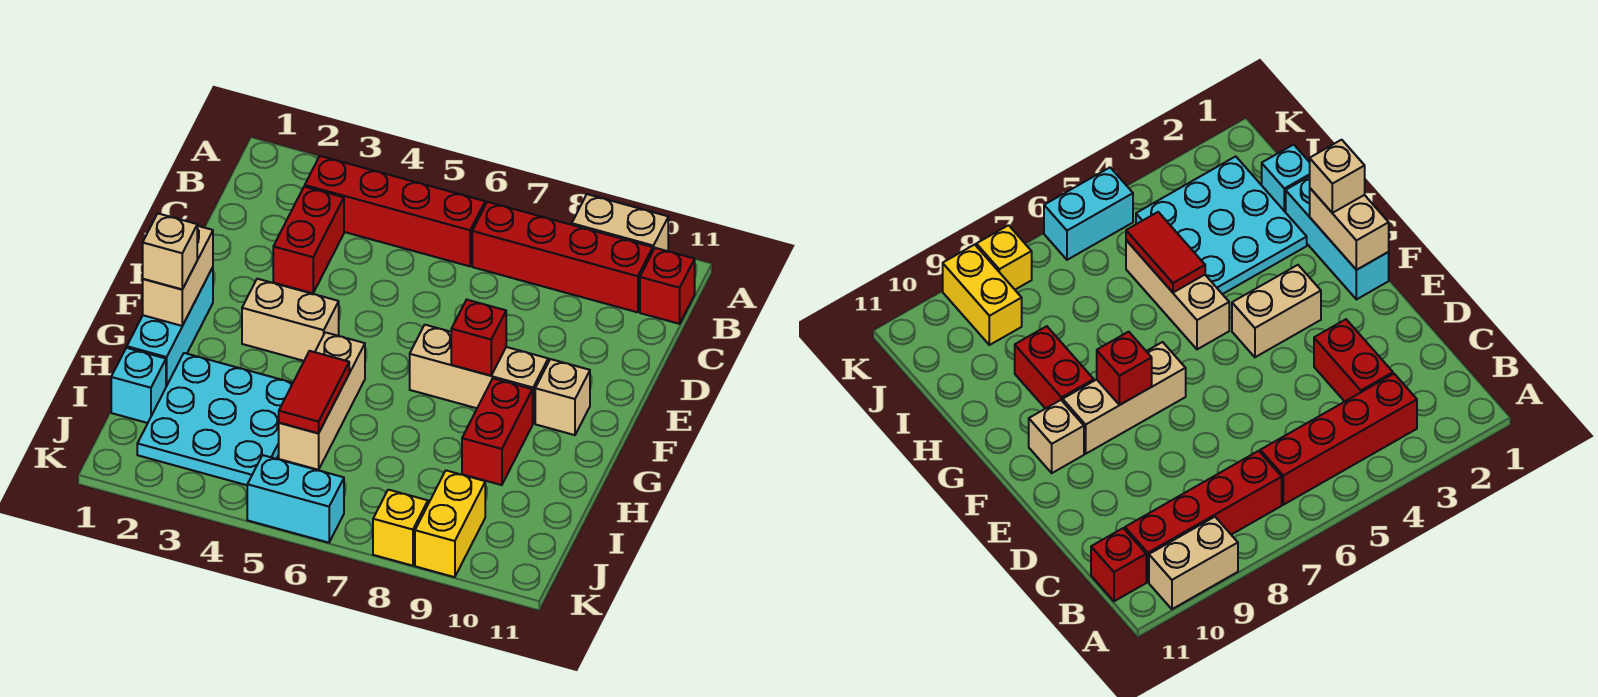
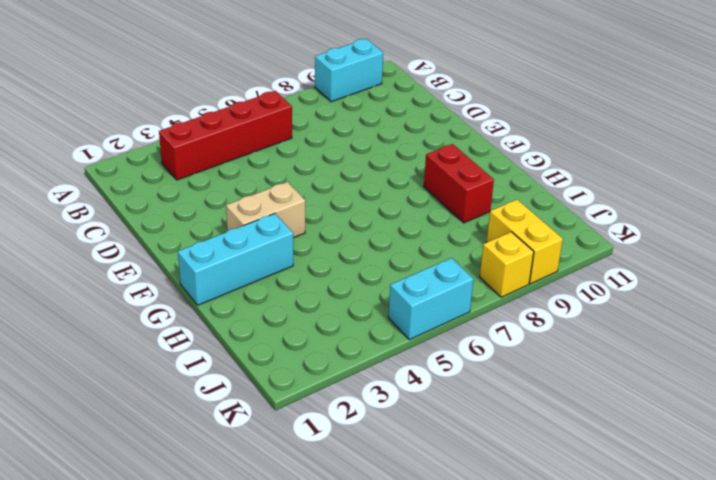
cyan 1x2 brick [315,39,383,102] -> tan 1x2 brick [572,194,668,251]
cyan 1x3 brick [178,213,293,305] -> cyan 1x3 brick turned to [127,267,213,387]
none -> red 1x4 brick [472,202,653,312]
none -> red 1x1 brick [640,248,695,324]
none -> red 1x2 brick [273,187,344,293]

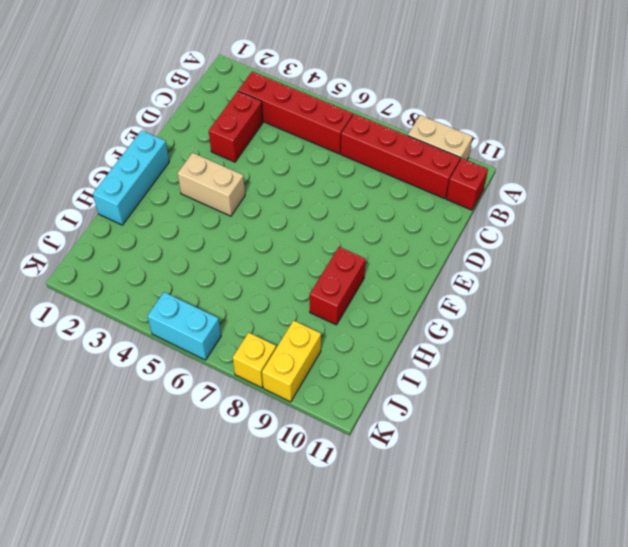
none -> tan 1x3 brick [410,325,548,423]
none -> tan 1x1 brick [535,359,590,435]
none -> tan 1x3 brick [279,332,365,470]

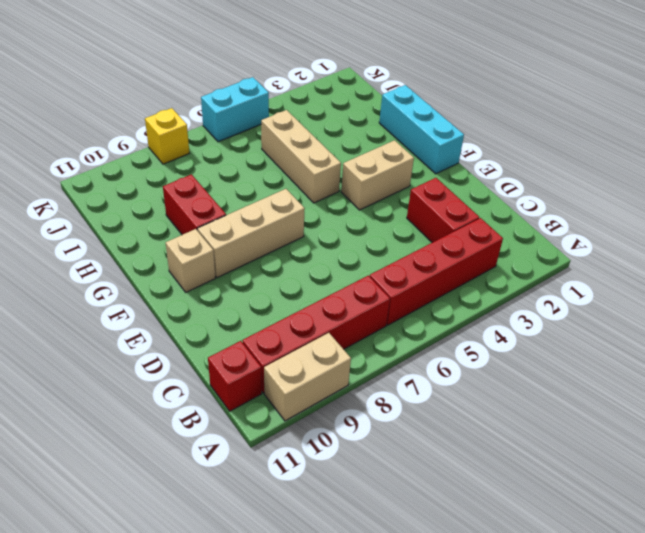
none -> cyan 3x3 plate [137,353,293,485]
none -> cyan 1x1 brick [111,348,166,423]
none -> yellow 1x2 brick [415,471,485,577]

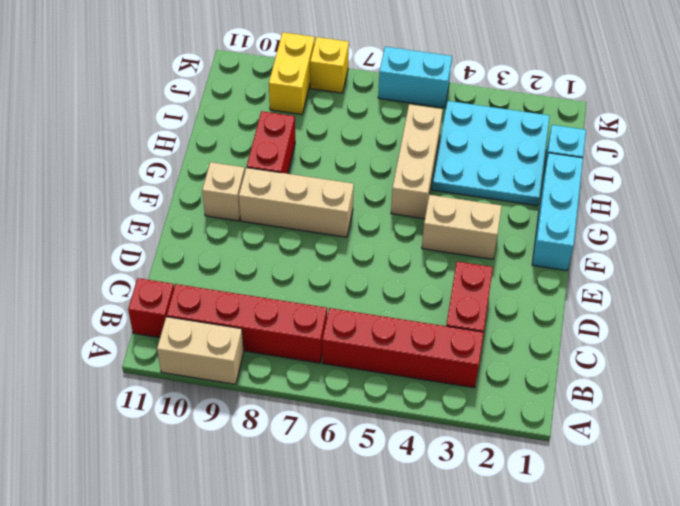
none -> tan 1x2 brick [143,226,213,326]
none -> red 1x1 brick [451,300,506,376]
none -> red 1x2 tile [279,351,349,433]

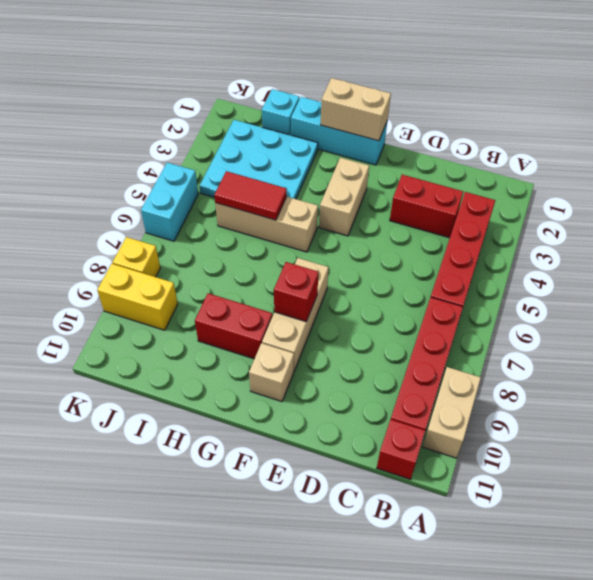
none -> tan 1x1 brick [143,214,197,289]

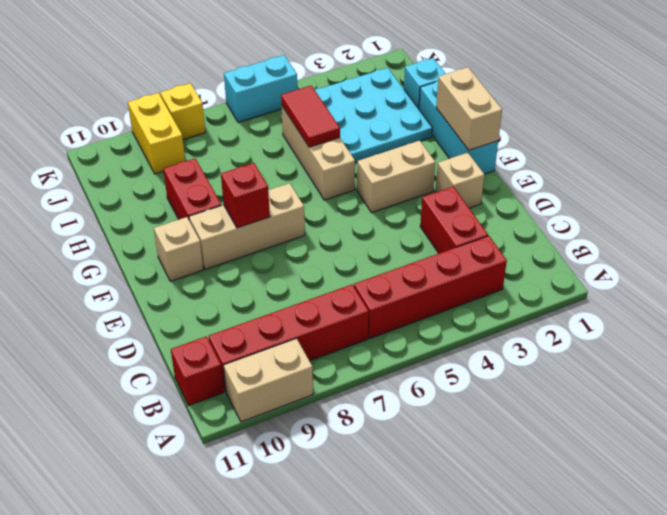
tan 1x1 brick [436,153,484,208] -> tan 1x1 brick moved to [143,214,197,289]

